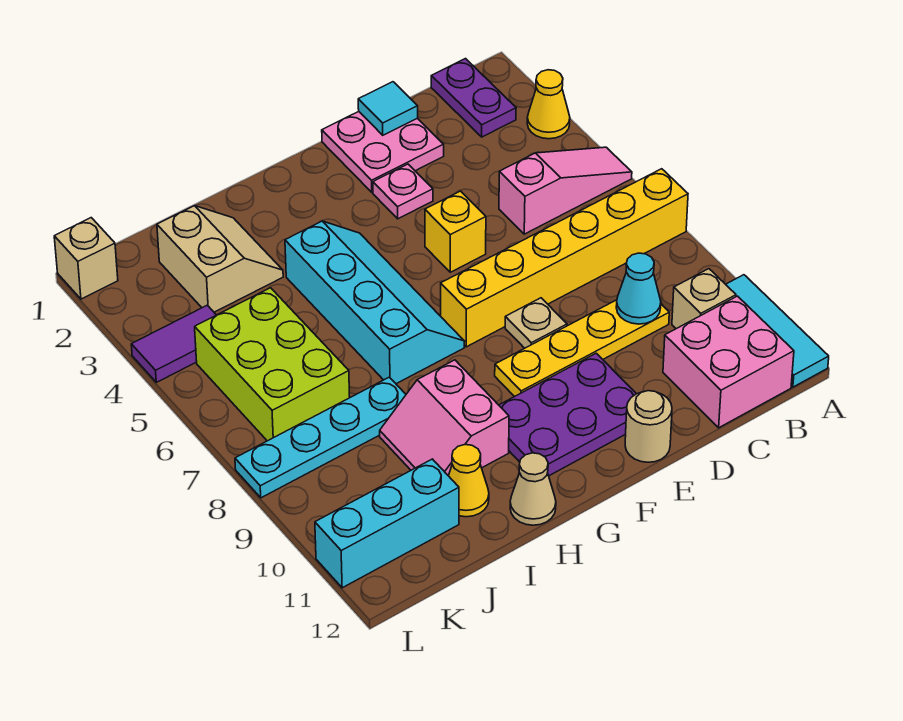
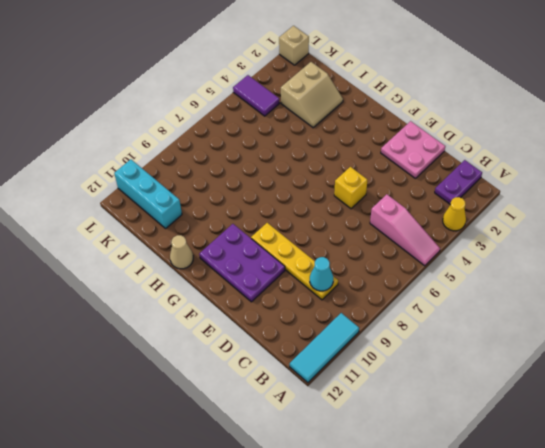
none -> yellow 1x6 brick [441,169,688,347]
none -> tan 1x1 brick [672,269,736,329]
none -> pink 2x2 brick [663,296,794,428]

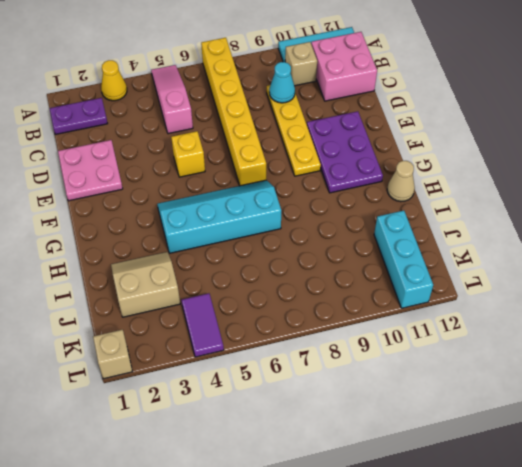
none -> pink 1x1 plate [373,164,433,219]
none -> tan 1x1 plate [505,298,567,348]
none -> tan 1x1 round brick [625,391,672,462]

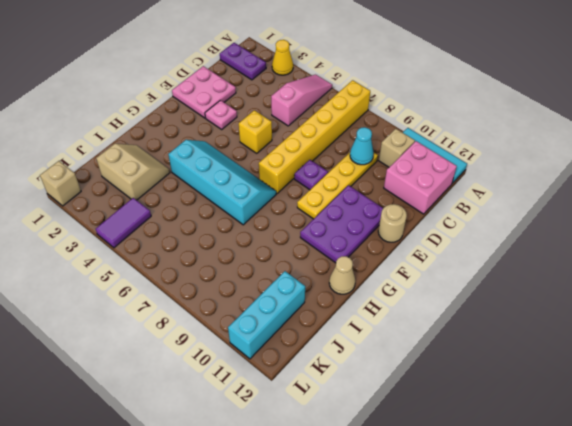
purple 1x1 plate [294,160,328,190] -> tan 1x1 plate [505,298,567,348]
none -> pink 2x2 slope [380,360,509,476]
none -> cyan 1x4 plate [235,377,406,498]
none -> yellow 1x1 cone [449,445,489,517]

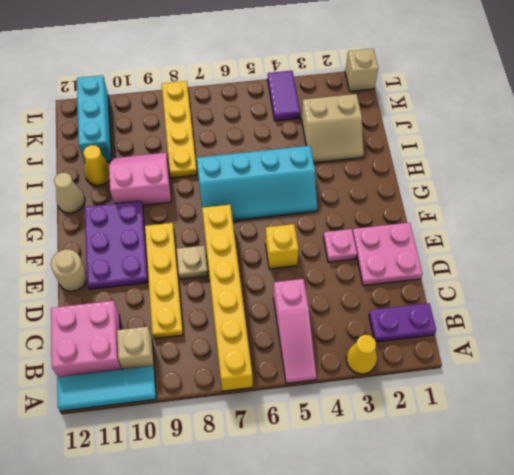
yellow 1x4 plate [162,81,197,178] -> cyan 1x4 plate [235,377,406,498]
none -> lime 2x3 brick [195,288,350,441]
none -> cyan 1x1 cone [616,253,661,324]
none -> cyan 1x1 tile [358,82,418,135]

